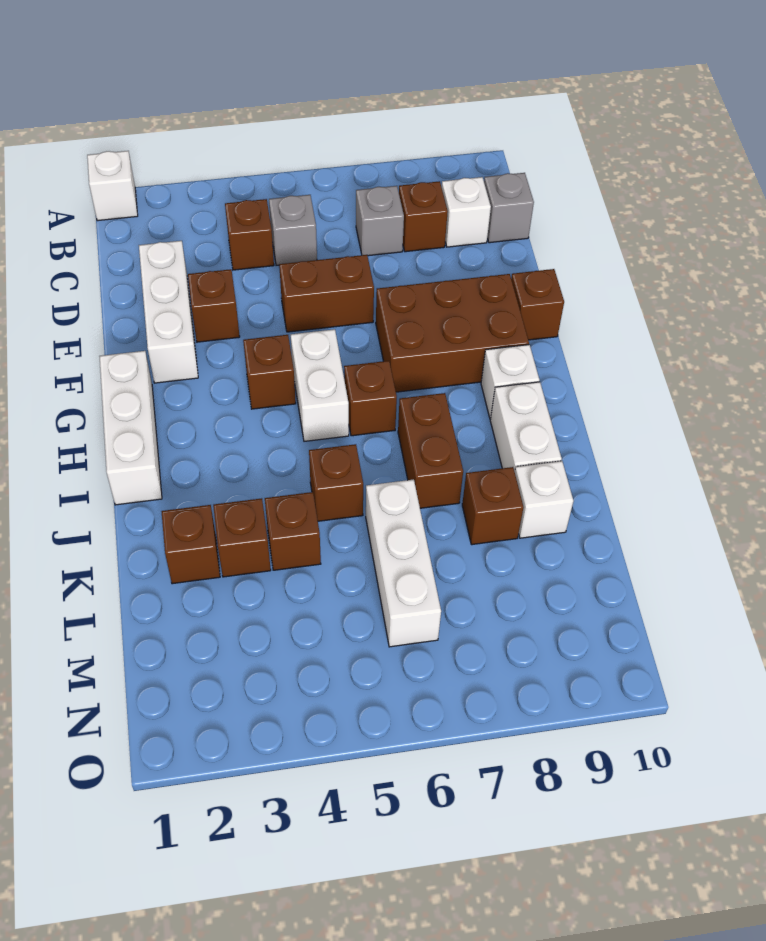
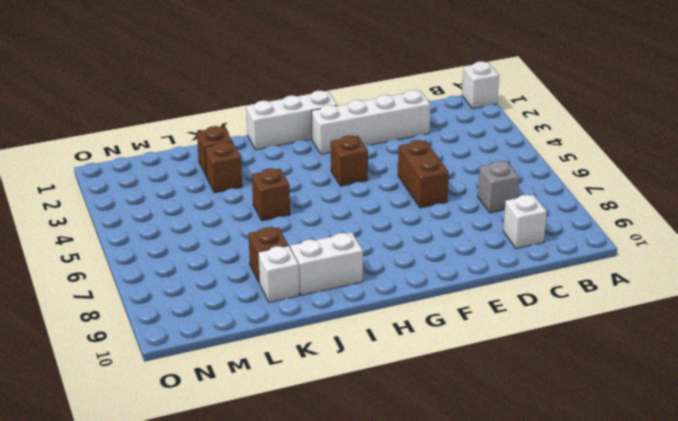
white 1x4 brick [311,90,431,154] -> white 1x3 brick [139,241,198,383]
none -> brown 1x1 brick [225,199,274,270]
none -> grey 1x1 brick [269,195,317,265]
none -> brown 1x1 brick [399,181,448,252]

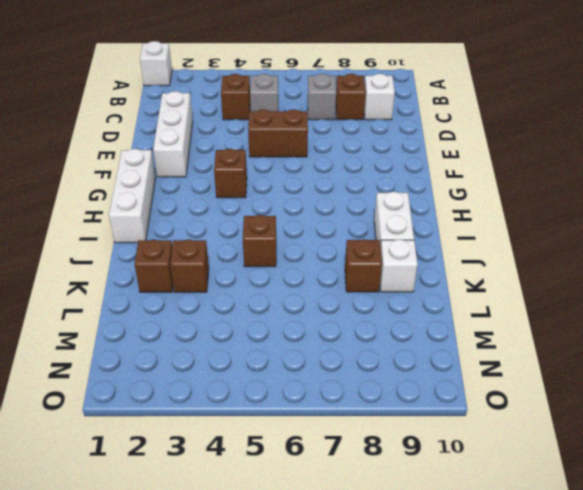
none -> grey 1x1 brick [484,173,534,243]
none -> brown 1x1 brick [188,269,240,342]
none -> brown 2x3 brick [376,274,529,392]

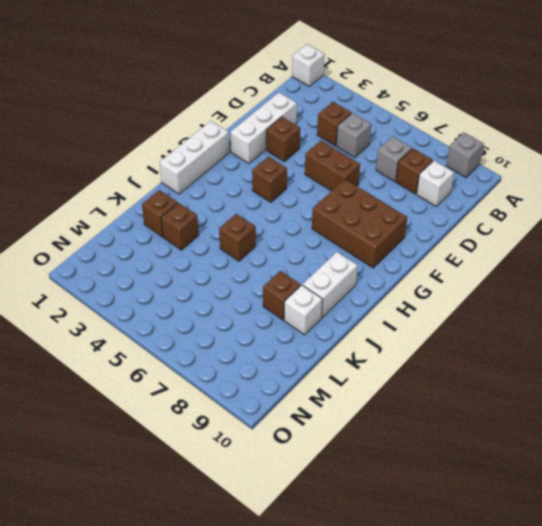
grey 1x1 brick [447,132,484,177] -> grey 1x1 brick moved to [484,173,534,243]
none -> brown 1x1 brick [511,269,564,340]
none -> white 1x2 brick [291,329,349,441]
none -> brown 1x1 brick [344,361,397,436]

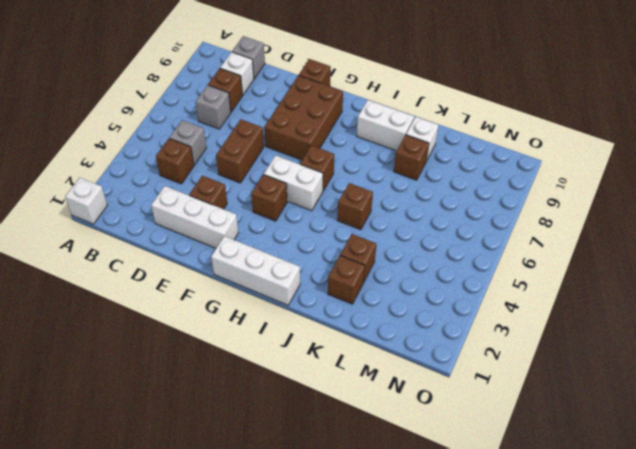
none -> white 1x1 brick [481,345,540,419]
none -> brown 1x2 brick [398,393,463,508]
none -> brown 1x1 brick [265,492,321,570]

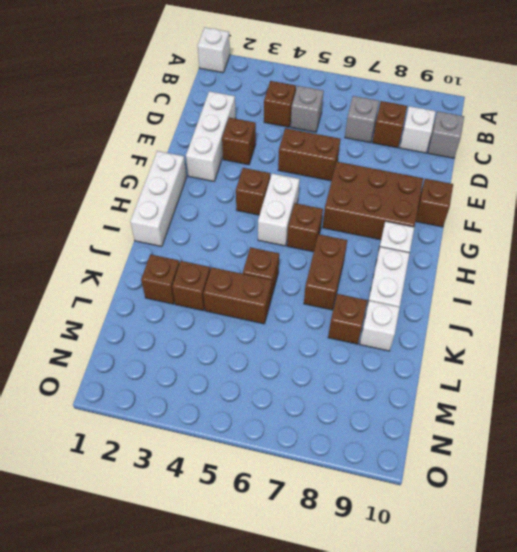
brown 1x2 brick [203,267,272,324] -> brown 1x1 brick [265,492,321,570]
none -> white 1x3 brick [366,479,441,647]

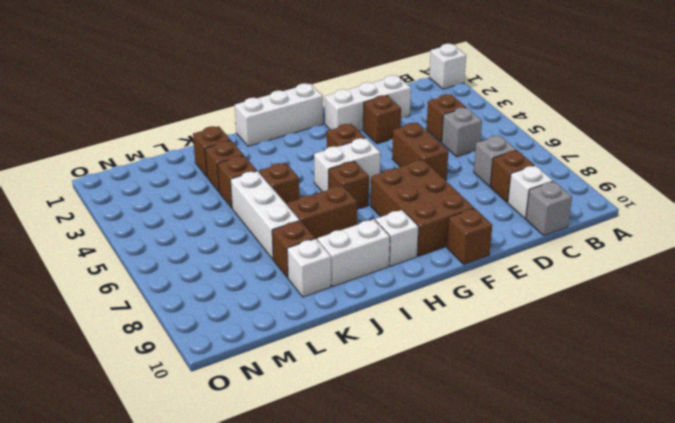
white 1x3 brick [231,171,300,259] -> white 1x3 brick turned to [366,479,441,647]

